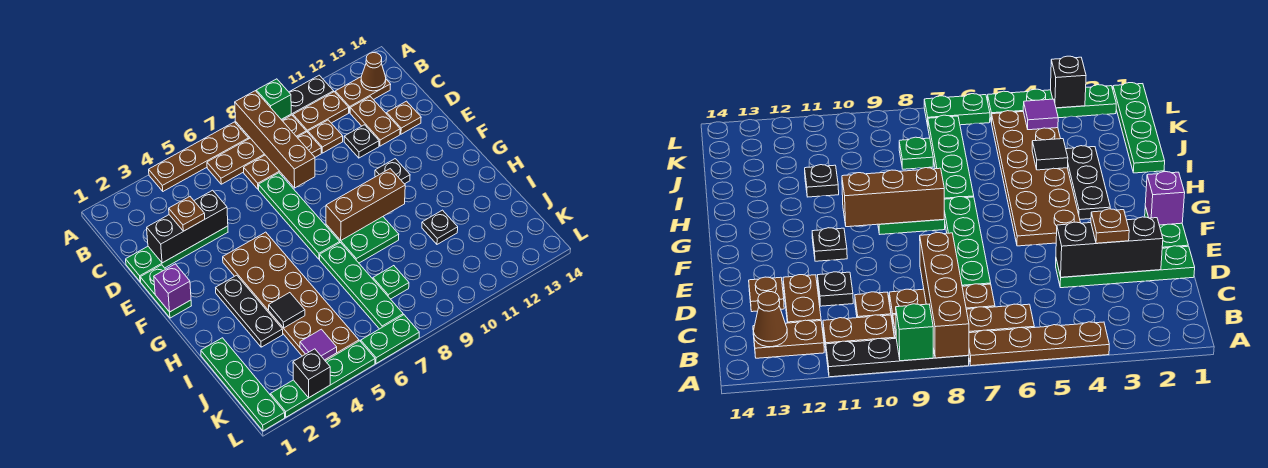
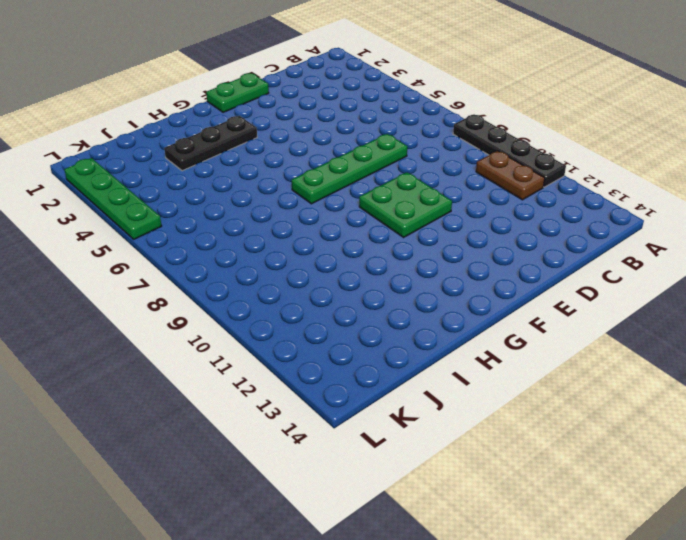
green 2x2 plate [359,172,452,237] -> green 2x2 plate moved to [326,217,399,263]
none -> brown 1x4 plate [149,122,249,191]
none -> brown 1x4 plate [207,115,306,184]
none -> brown 1x2 plate [335,77,391,113]
none -> brown 1x3 plate [244,132,321,189]

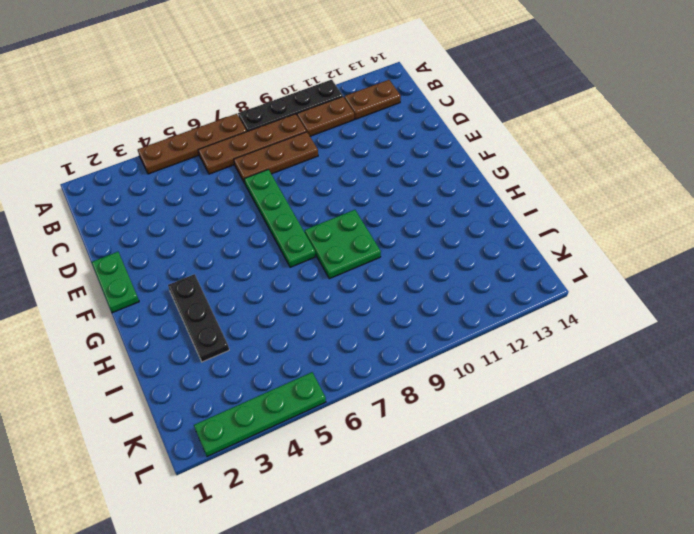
none -> brown 1x1 plate [308,120,343,153]
none -> brown 1x2 plate [350,96,400,146]
none -> green 1x4 plate [126,226,228,282]
none -> black 1x1 plate [344,125,379,158]

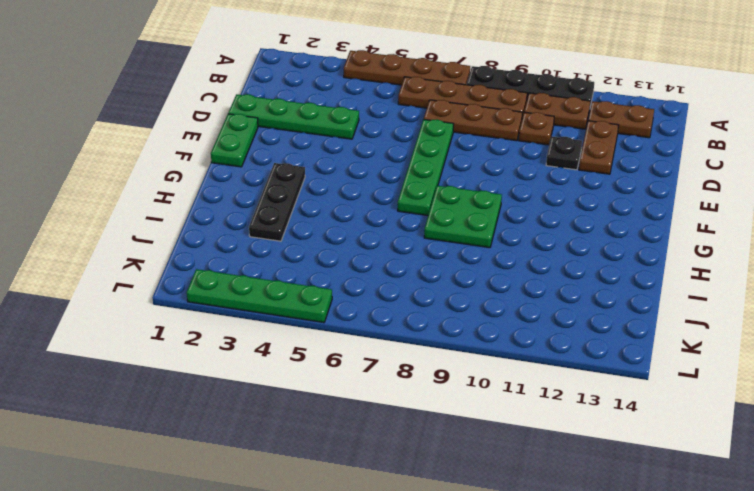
none -> brown 1x1 plate [387,101,421,134]
none -> brown 2x6 plate [223,232,359,361]
none -> black 1x1 plate [375,159,410,184]
none -> green 1x4 plate [320,243,403,329]

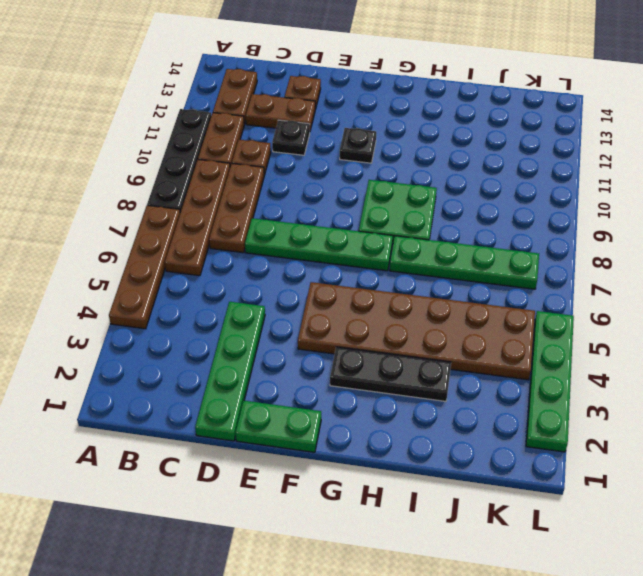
none -> green 1x4 plate [201,338,285,431]
none -> black 1x1 plate [422,210,458,244]
none -> green 1x1 plate [373,266,409,299]
none -> green 1x2 plate [361,315,419,364]

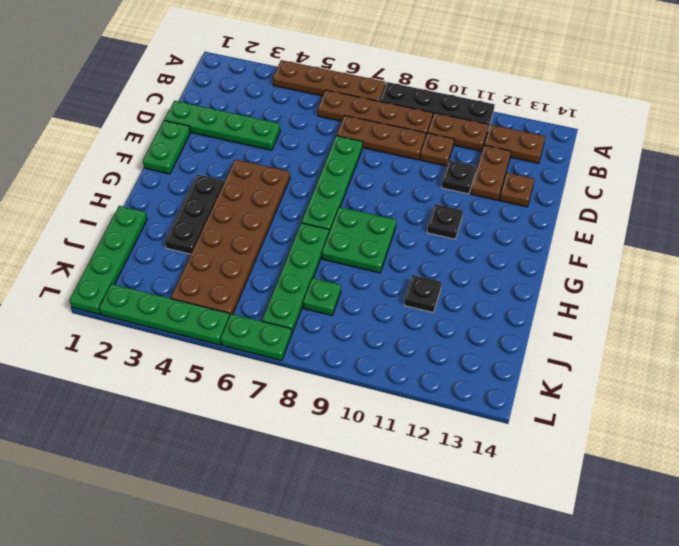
none -> brown 1x4 brick [235,91,315,188]
none -> green 1x1 brick [256,79,291,120]
none -> brown 1x1 cone [361,53,386,91]
none -> black 1x3 brick [147,190,228,263]

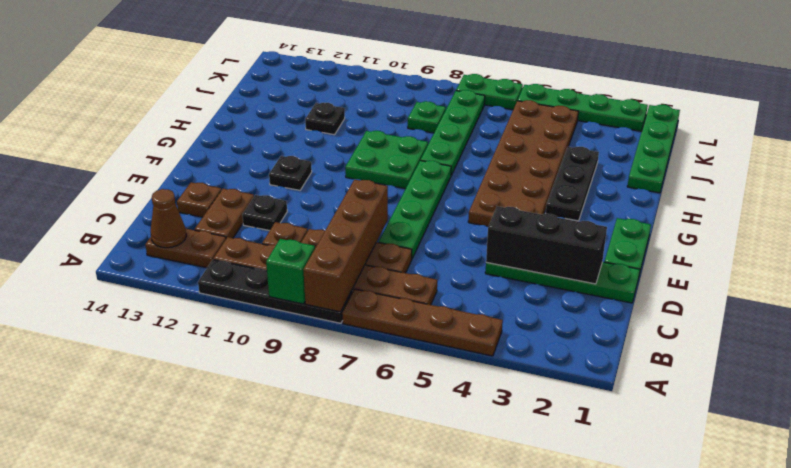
none -> purple 1x1 brick [154,264,191,312]
none -> brown 1x3 brick [326,169,405,240]
none -> black 1x1 tile [269,293,305,328]
none -> purple 1x1 tile [300,329,337,360]

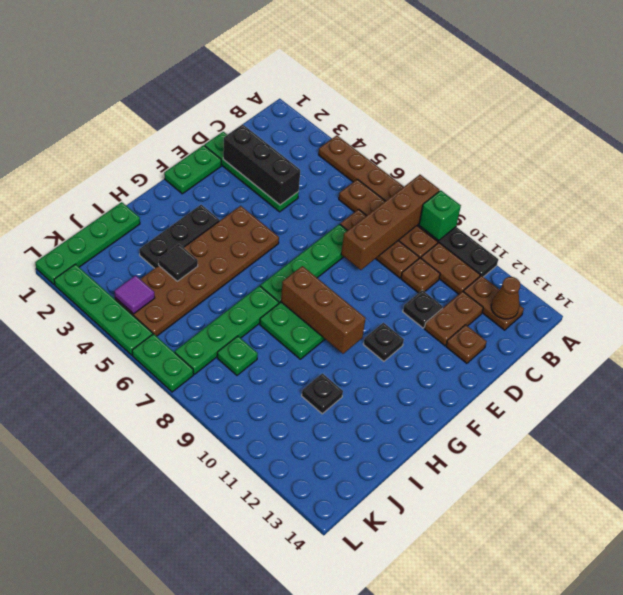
none -> purple 1x1 brick [154,264,191,312]
none -> black 1x1 brick [293,349,330,398]
none -> brown 1x1 plate [169,197,205,231]

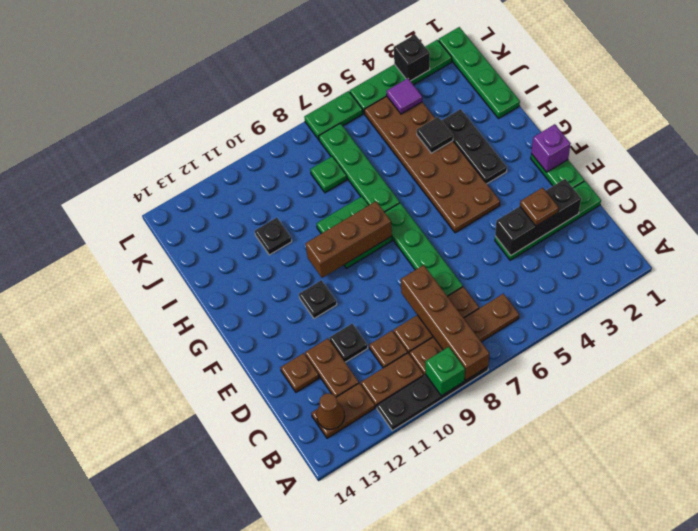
none -> brown 1x4 plate [149,122,249,191]

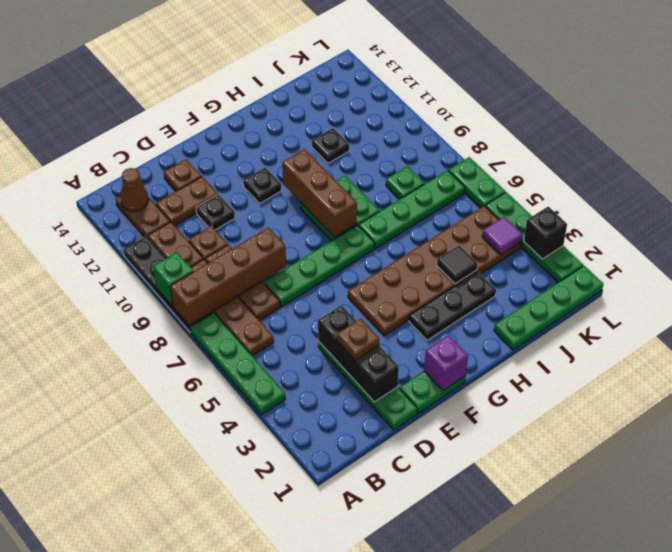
green 1x4 plate [190,313,285,415] -> brown 1x4 plate [149,122,249,191]

